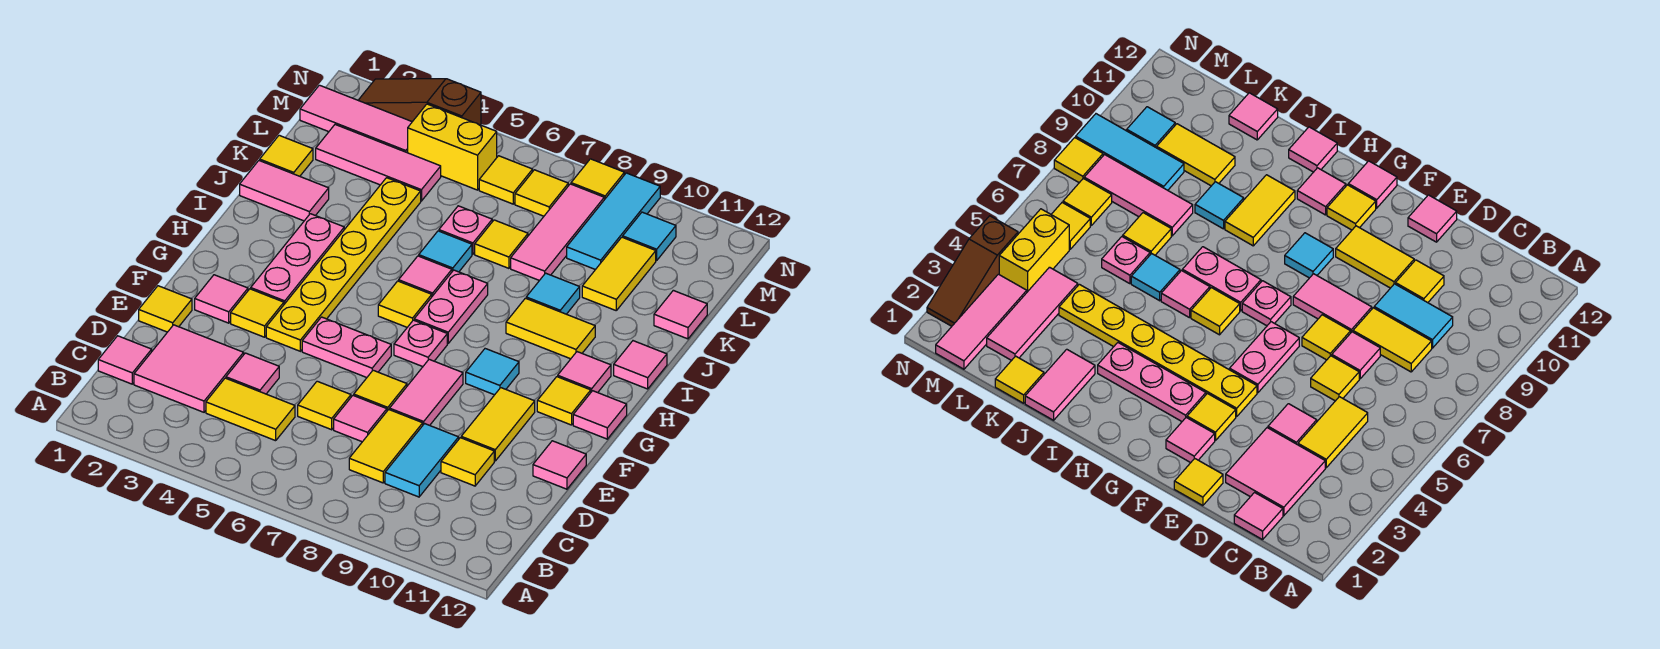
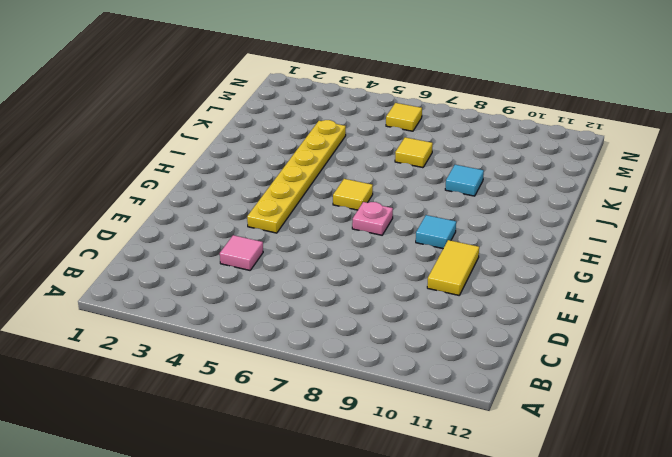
none -> pink 1x1 tile [98,336,152,384]
none -> pink 2x2 tile [134,325,244,412]
none -> yellow 1x2 tile [206,378,295,441]
none -> yellow 1x2 tile [349,410,423,483]

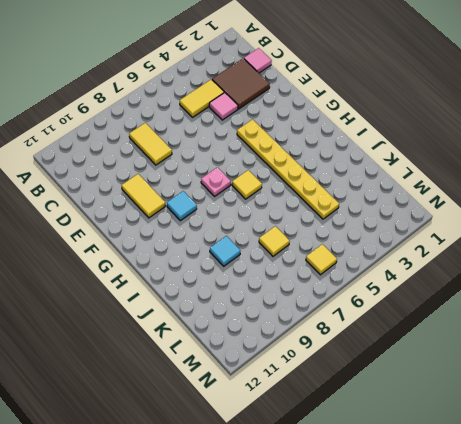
brown 2x2 tile [212,59,270,109] -> pink 2x2 tile [134,325,244,412]
none -> cyan 1x2 tile [385,424,459,497]
none -> yellow 1x1 tile [298,381,351,430]
none -> pink 1x1 tile [334,395,387,442]
none -> yellow 1x1 tile [441,438,494,486]

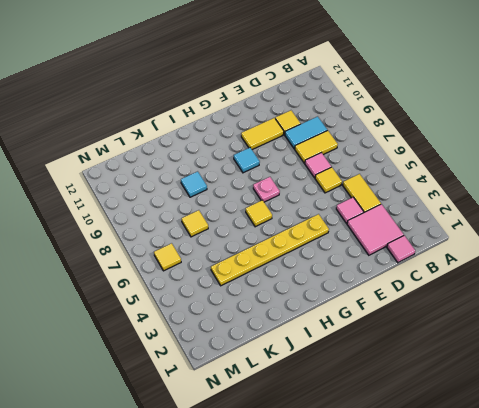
none -> yellow 1x1 tile [139,286,192,332]
none -> yellow 1x1 tile [354,370,407,411]
none -> pink 1x2 tile [390,359,463,425]
none -> pink 1x1 tile [533,441,586,489]

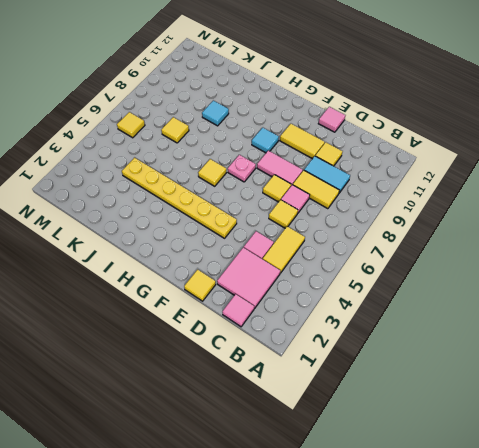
none -> pink 1x1 tile [195,275,248,323]
none -> yellow 1x1 tile [231,289,284,337]
none -> pink 1x2 plate [302,317,391,378]
none -> pink 1x3 plate [251,214,344,304]

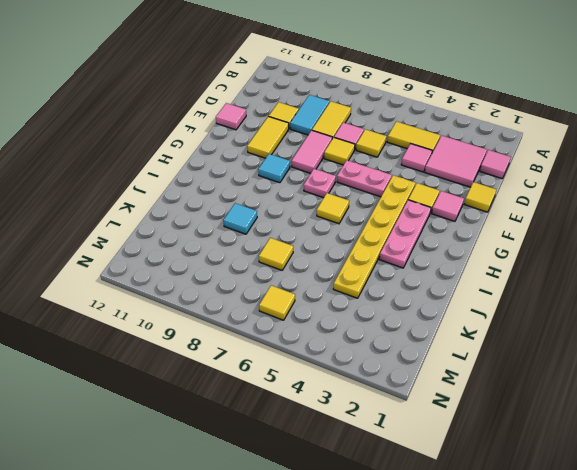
none -> yellow 1x1 tile [537,377,591,425]
none -> pink 1x1 tile [573,391,627,439]
none -> pink 1x2 plate [414,270,488,343]
none -> pink 1x1 tile [558,352,611,393]

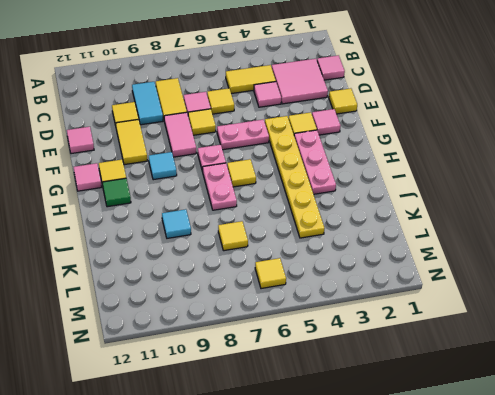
green 1x1 tile [102,178,131,207] -> pink 1x1 tile [558,352,611,393]
none -> pink 1x1 tile [399,256,452,296]
none -> yellow 1x2 tile [506,298,595,359]
none -> pink 1x1 tile [614,341,667,389]
none -> pink 1x2 tile [240,160,329,221]

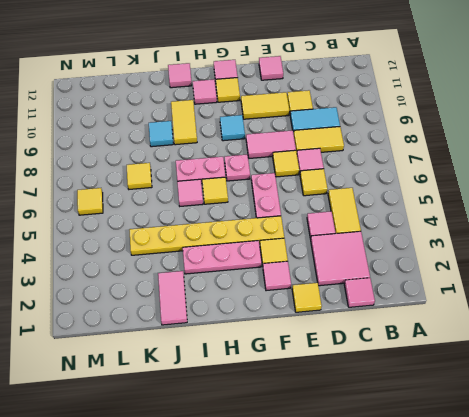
none -> cyan 1x1 tile [419,231,472,272]
none -> yellow 1x1 tile [260,135,313,176]
none -> pink 1x1 plate [439,206,492,254]
none -> pink 1x3 tile [511,184,604,280]

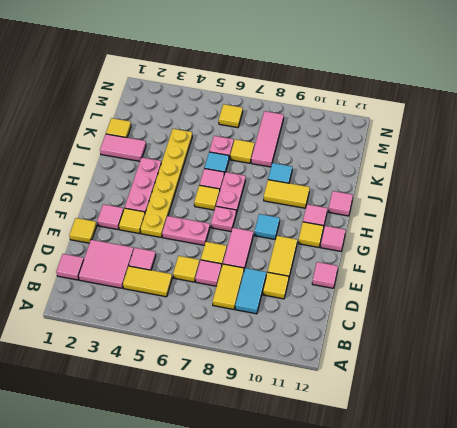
none -> yellow 1x2 tile [582,237,656,310]
none -> pink 1x1 tile [654,290,707,339]
none -> pink 1x3 tile [316,125,441,201]
none -> cyan 1x3 tile [567,173,660,270]

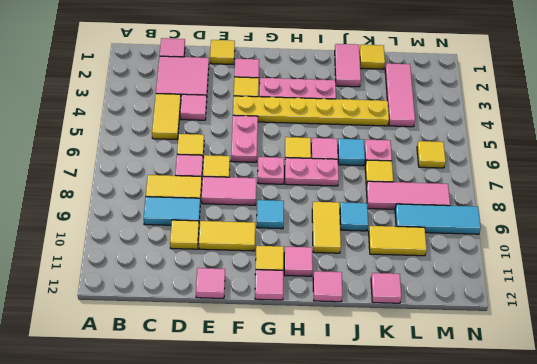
none -> pink 1x3 tile [300,85,412,153]
none -> yellow 1x2 brick [408,104,497,190]
none -> yellow 1x1 tile [515,170,568,216]
none -> cyan 1x1 tile [623,212,676,261]

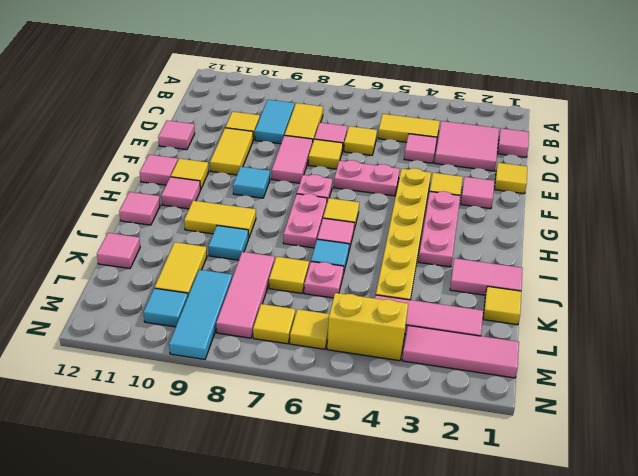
none -> brown 1x3 slope [358,79,481,125]
none -> yellow 1x1 tile [571,159,624,200]

